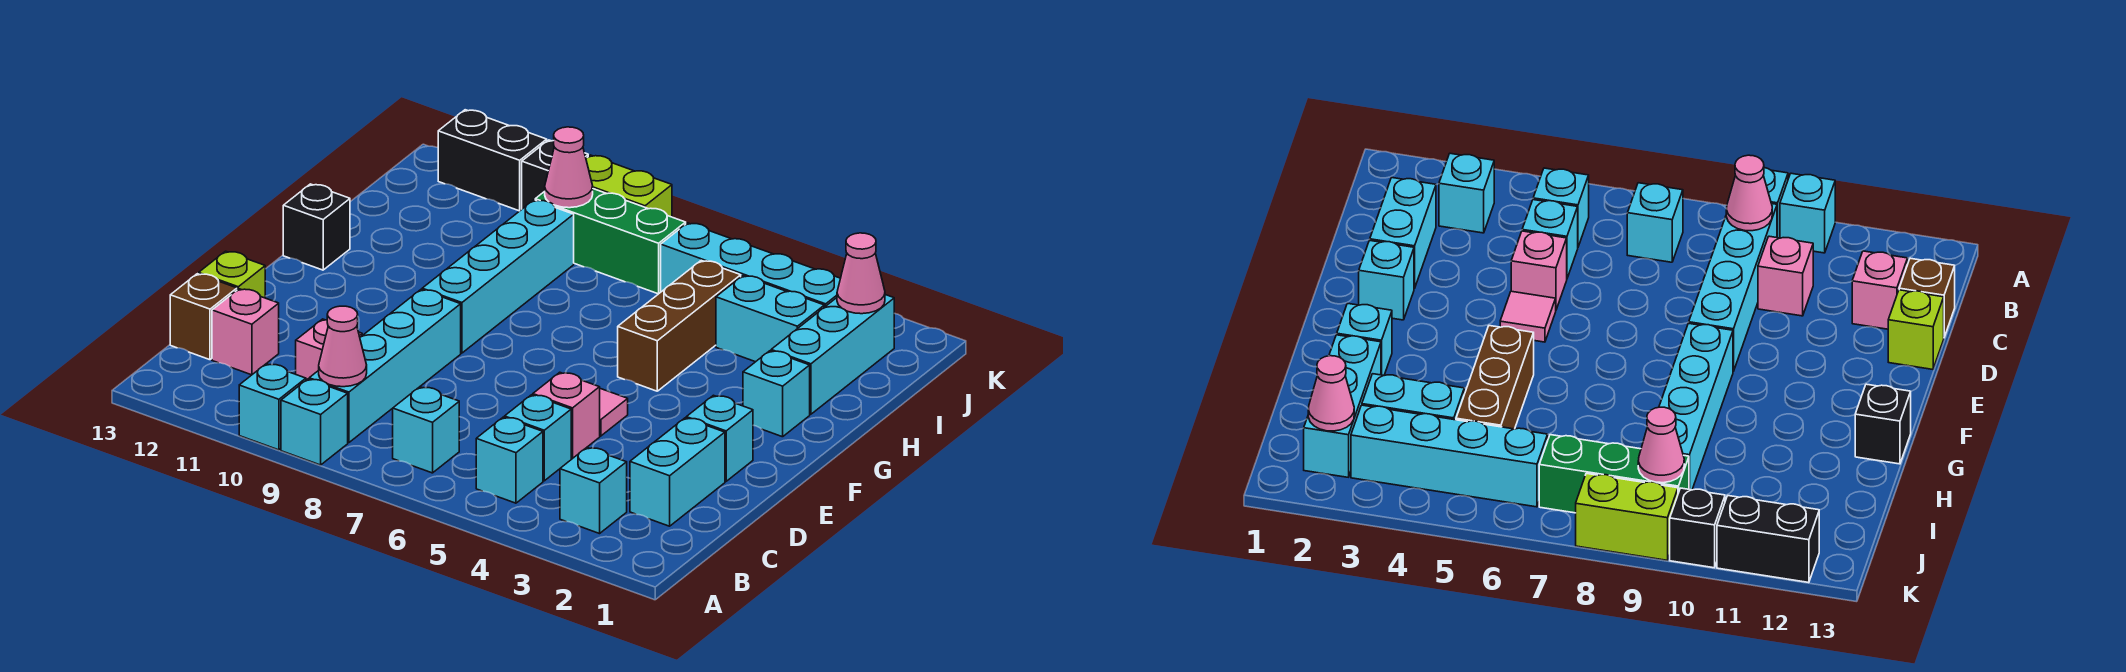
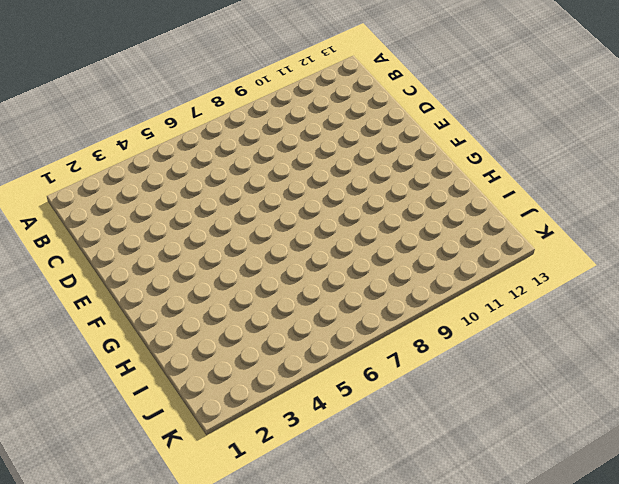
none -> cyan 1x1 brick [281,379,348,465]
none -> cyan 1x1 brick [239,364,306,450]
none -> cyan 1x1 brick [560,448,627,534]

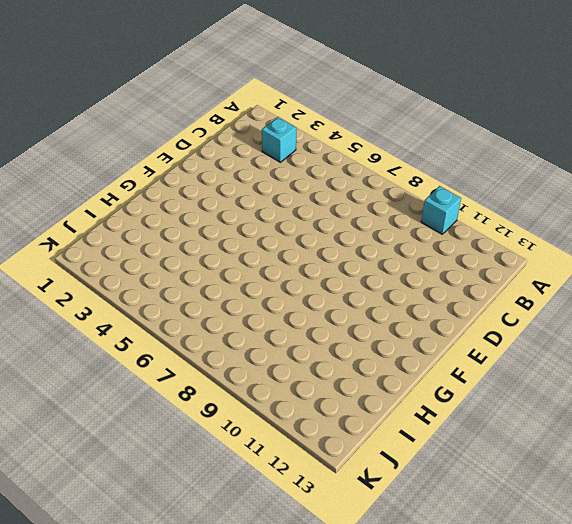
none -> cyan 1x1 brick [281,379,348,465]
none -> cyan 1x1 brick [476,417,543,503]
none -> cyan 1x1 brick [393,387,459,473]

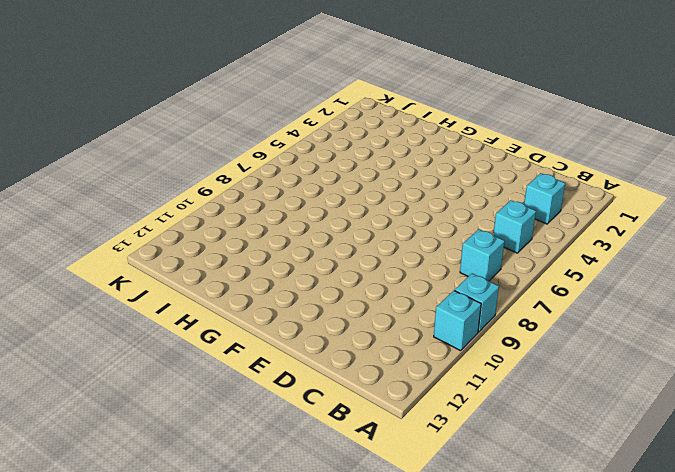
none -> cyan 1x4 brick [309,290,461,443]
none -> cyan 1x2 brick [630,418,725,526]
none -> cyan 1x1 brick [505,395,571,481]

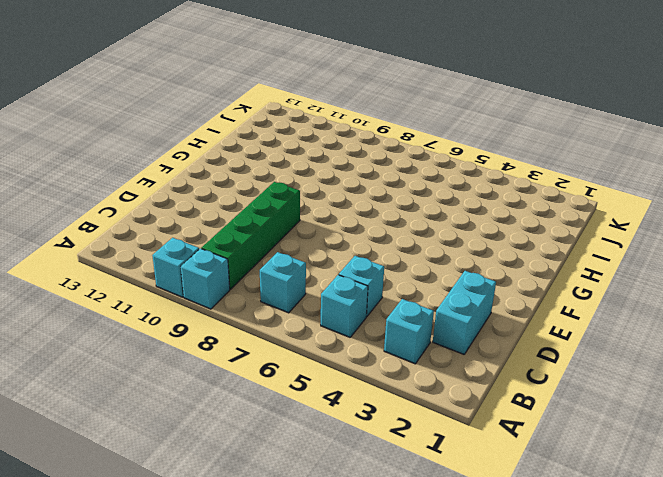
green 1x4 brick [202,182,300,289] -> cyan 1x4 brick [309,290,461,443]
none -> pink 1x1 brick [296,319,362,380]
none -> pink 1x1 brick [212,289,279,375]
none -> brown 1x1 brick [170,274,237,360]

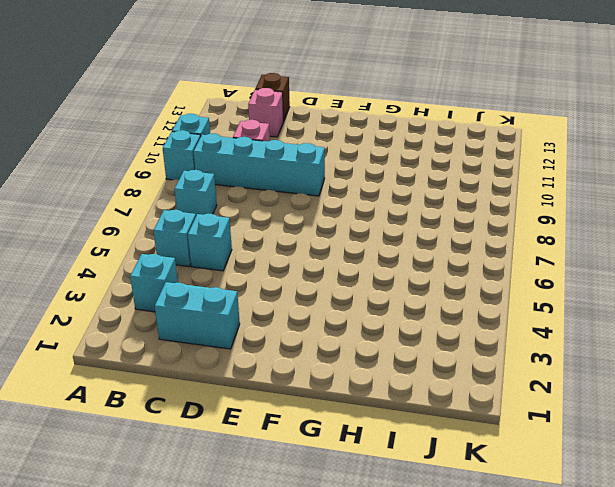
none -> pink 1x1 brick [533,372,600,459]
none -> lime 1x1 brick [199,251,265,298]
none -> cyan 1x1 brick [686,395,753,481]

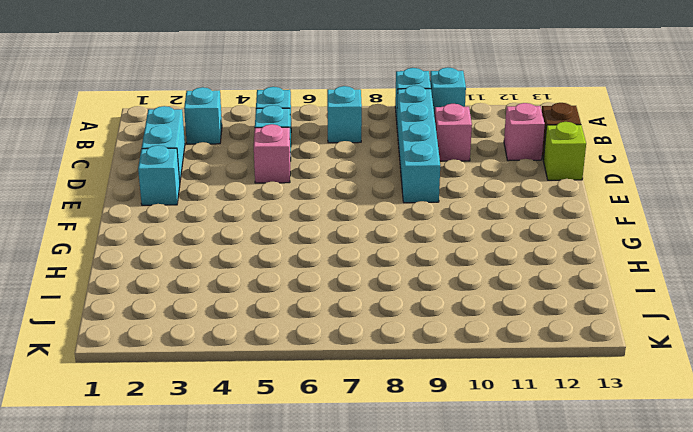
none -> pink 1x1 tile [600,389,628,436]
none -> cyan 1x4 brick [422,200,574,353]
none -> cyan 1x1 brick [743,351,810,437]

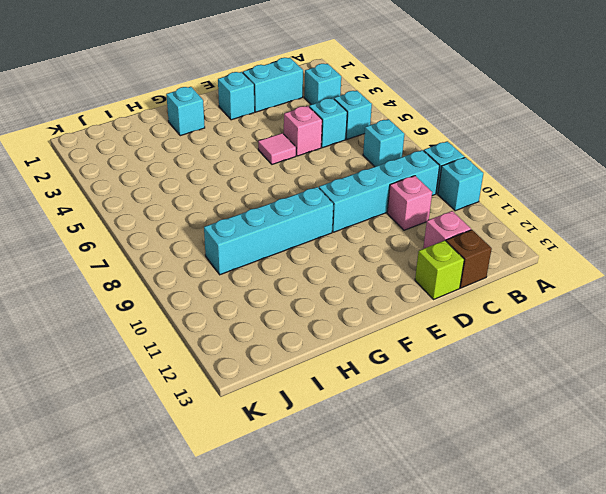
none -> brown 1x3 brick [618,261,741,391]
none -> black 1x1 brick [283,184,350,270]
none -> cyan 1x3 brick [771,295,894,414]

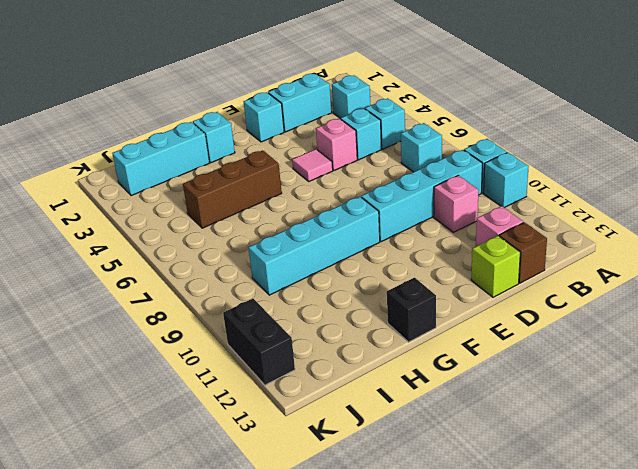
none -> cyan 1x2 brick [716,276,824,362]
none -> cyan 1x4 brick [661,223,840,307]
none -> green 1x3 brick [535,189,686,294]

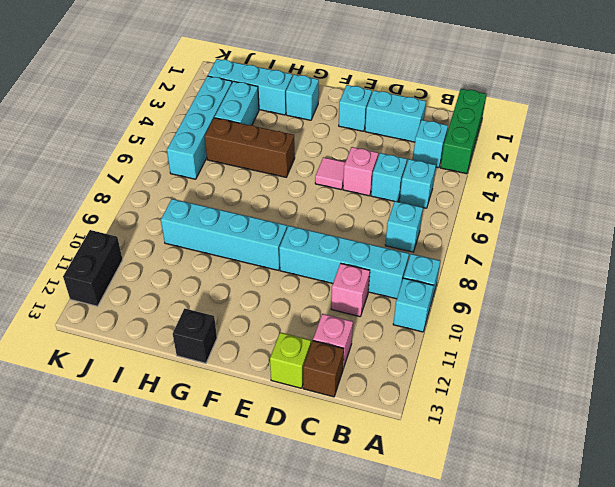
green 1x3 brick [440,89,487,174] -> green 1x3 brick moved to [535,189,686,294]
none -> lime 1x2 brick [586,155,672,217]
none -> black 1x1 brick [522,140,588,209]
none -> pink 1x1 cone [319,306,367,387]

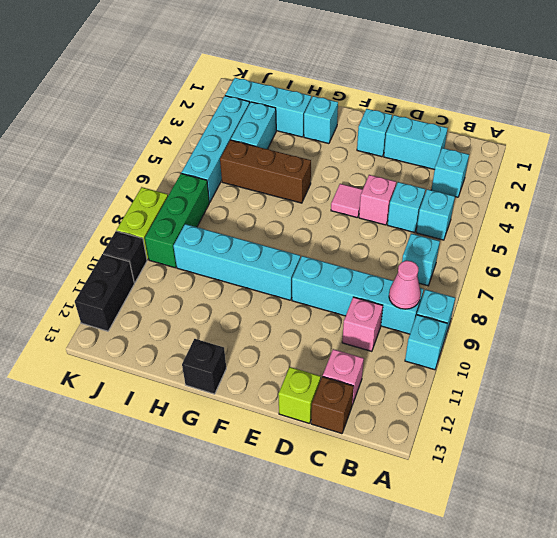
none -> pink 1x1 cone [837,233,885,314]
none -> pink 1x1 cone [545,127,593,208]

